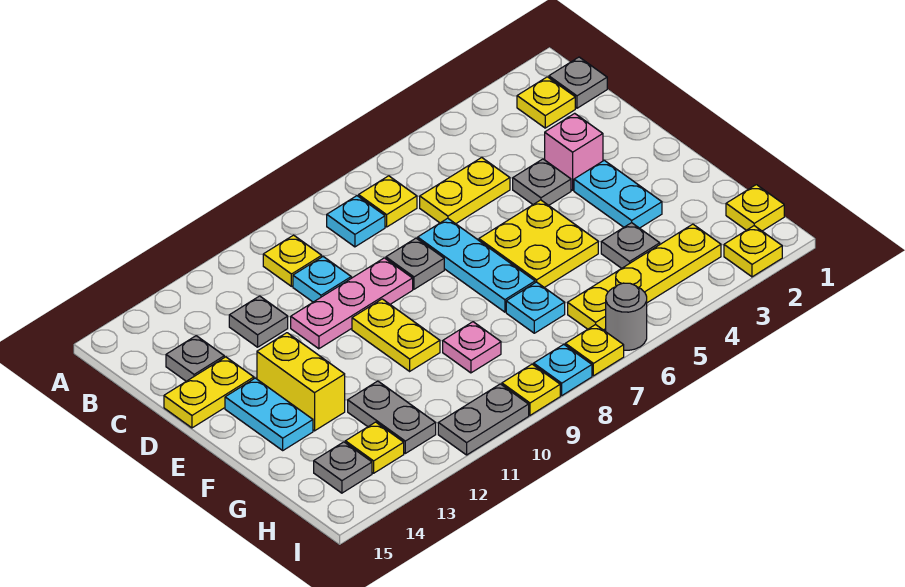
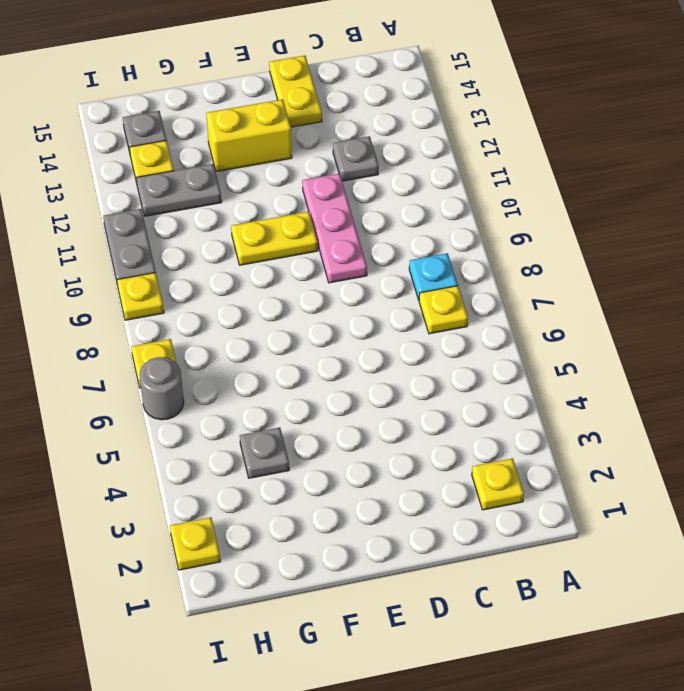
none -> grey 1x1 plate [549,57,607,108]
none -> yellow 1x1 plate [263,235,322,286]
none -> yellow 1x2 plate [420,158,510,224]
none -> cyan 1x1 plate [293,257,351,302]

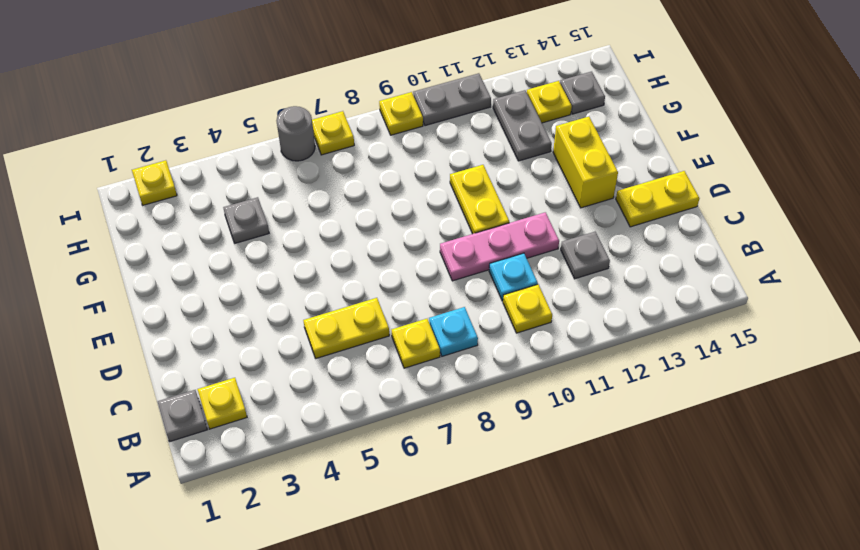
none -> grey 1x1 plate [166,336,224,381]
none -> pink 1x1 brick [545,113,603,190]
none -> grey 1x1 plate [513,159,571,205]
none -> cyan 1x3 plate [418,218,535,312]

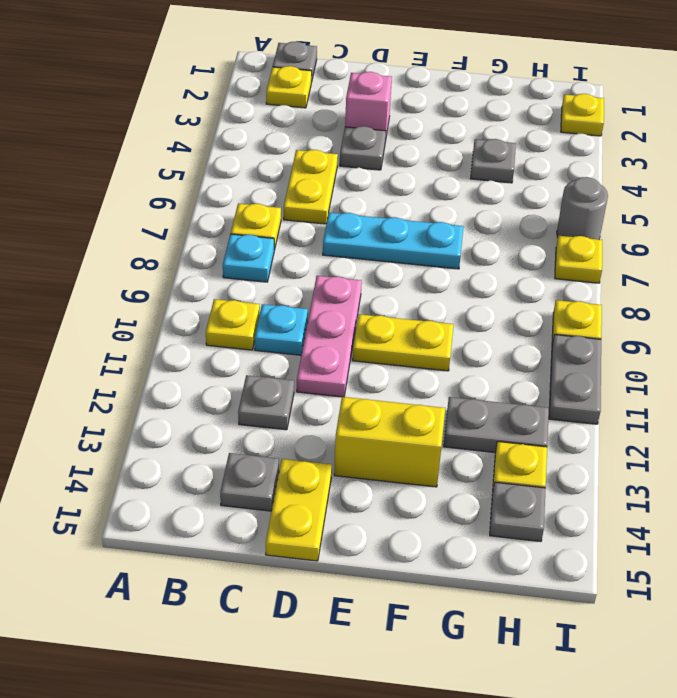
none -> grey 1x1 plate [386,238,444,289]
none -> cyan 1x2 plate [574,160,662,228]
none -> yellow 2x2 plate [479,200,598,288]
none -> cyan 1x2 plate [225,378,313,450]

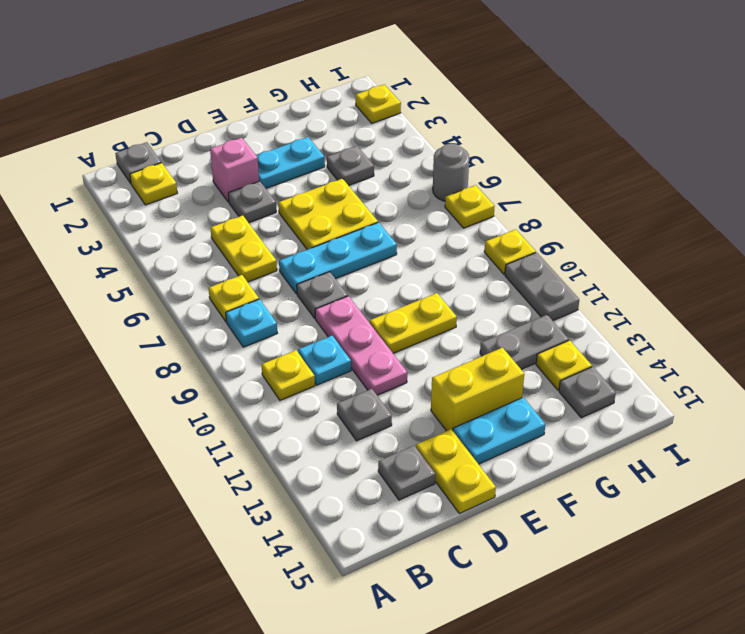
none -> cyan 1x1 plate [506,282,565,333]
none -> pink 1x1 plate [443,322,501,373]
none -> yellow 1x1 plate [726,185,784,231]
none -> yellow 1x4 plate [568,224,721,330]

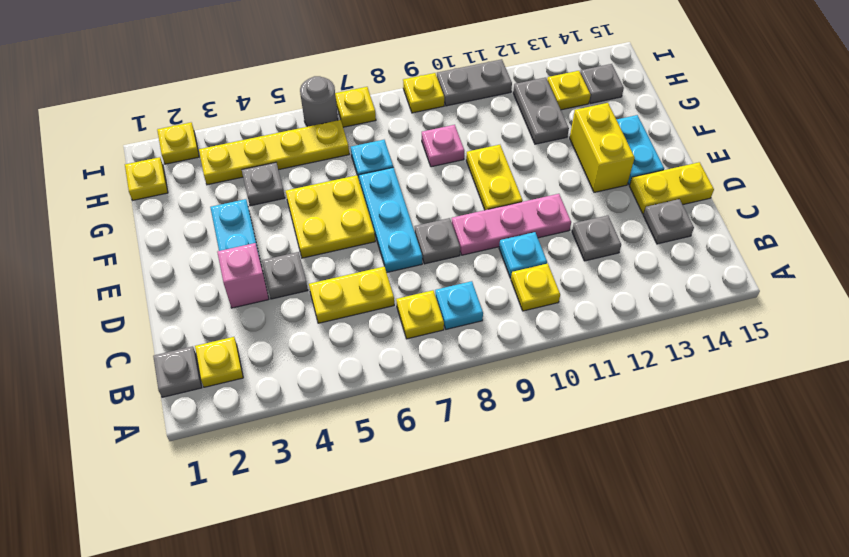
none -> cyan 1x1 plate [534,344,592,395]

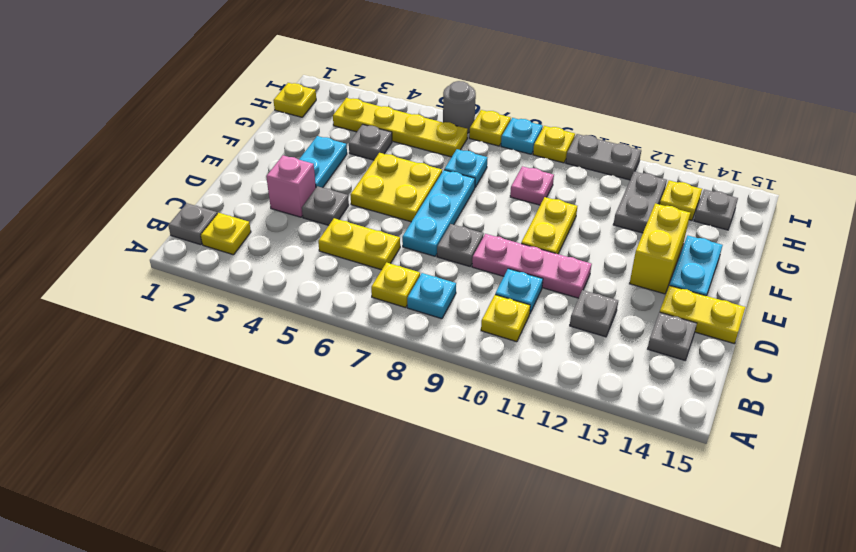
none -> yellow 1x1 plate [724,226,782,277]

